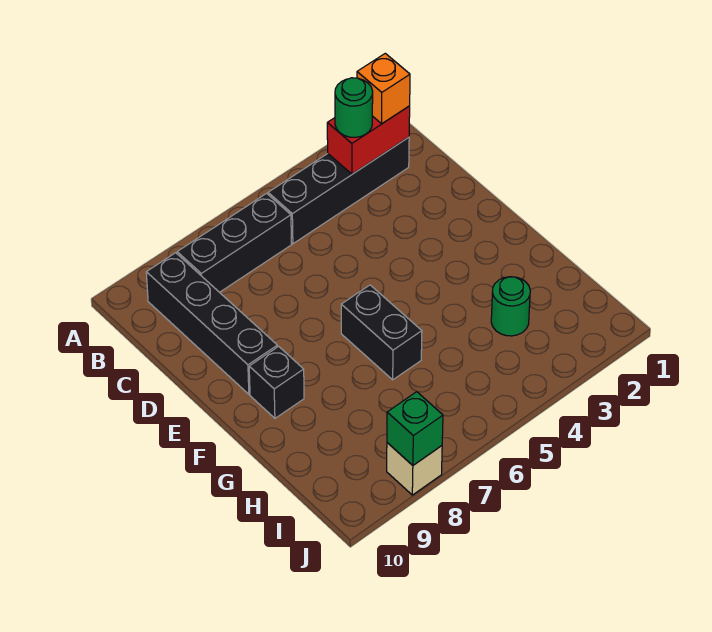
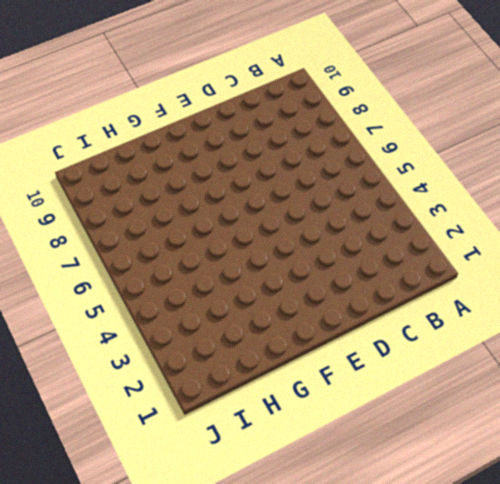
none -> black 1x4 brick [268,137,409,244]
none -> black 1x3 brick [177,193,291,292]

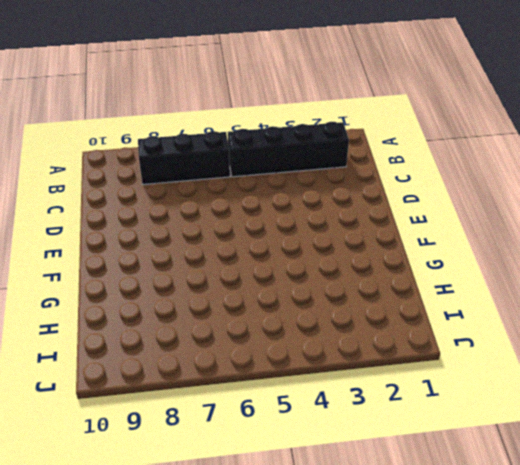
none -> black 1x4 brick [146,253,277,394]
none -> black 1x2 brick [341,285,422,380]

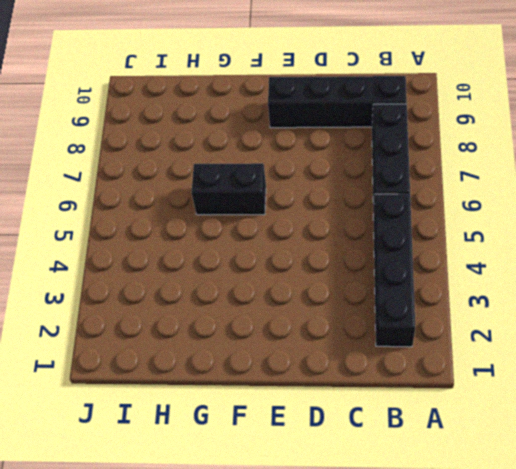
none -> black 1x1 brick [249,346,304,418]
none -> green 1x1 round brick [491,277,530,336]

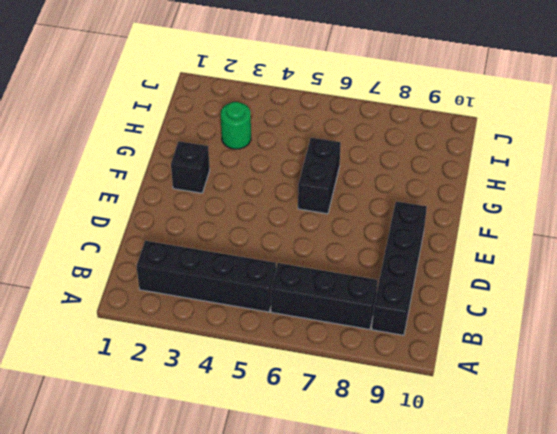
black 1x1 brick [171,141,210,193] -> black 1x1 brick moved to [249,346,304,418]
none -> tan 1x1 brick [387,443,442,495]
none -> red 1x2 brick [327,106,410,174]

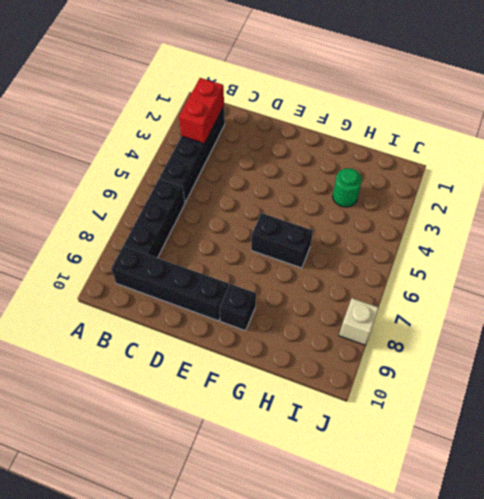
none -> green 1x1 brick [387,392,443,465]
none -> orange 1x1 brick [357,53,410,124]

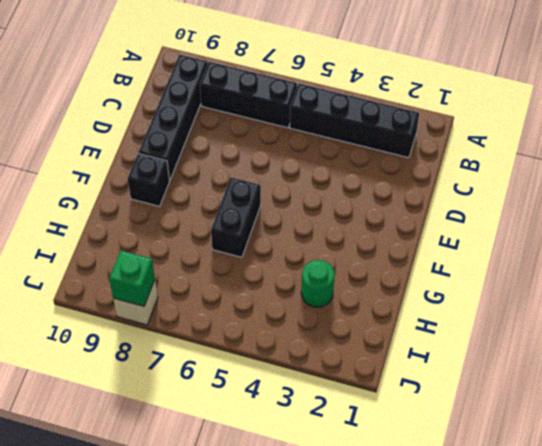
none -> red 1x2 brick [327,106,410,174]
none -> orange 1x1 brick [357,53,410,124]

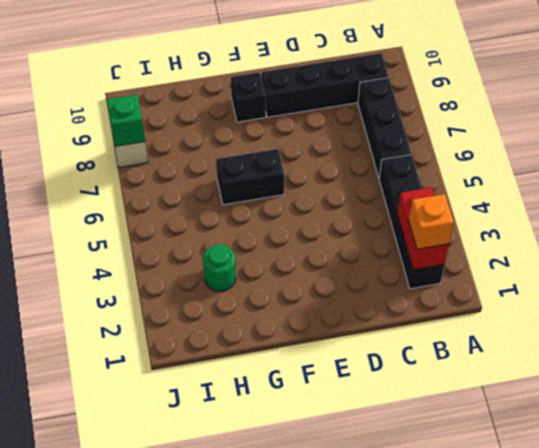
none -> green 1x1 round brick [335,78,373,137]

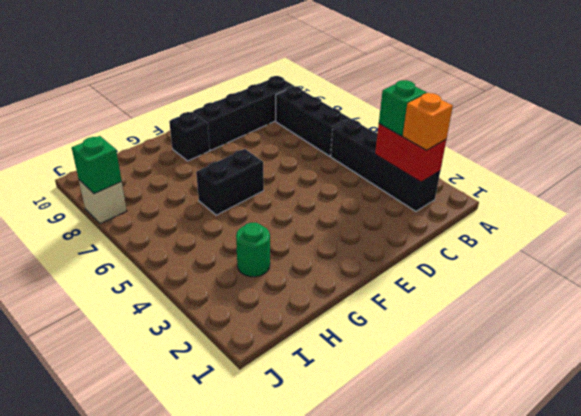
green 1x1 brick [379,80,427,136] -> green 1x1 round brick [335,78,373,137]

